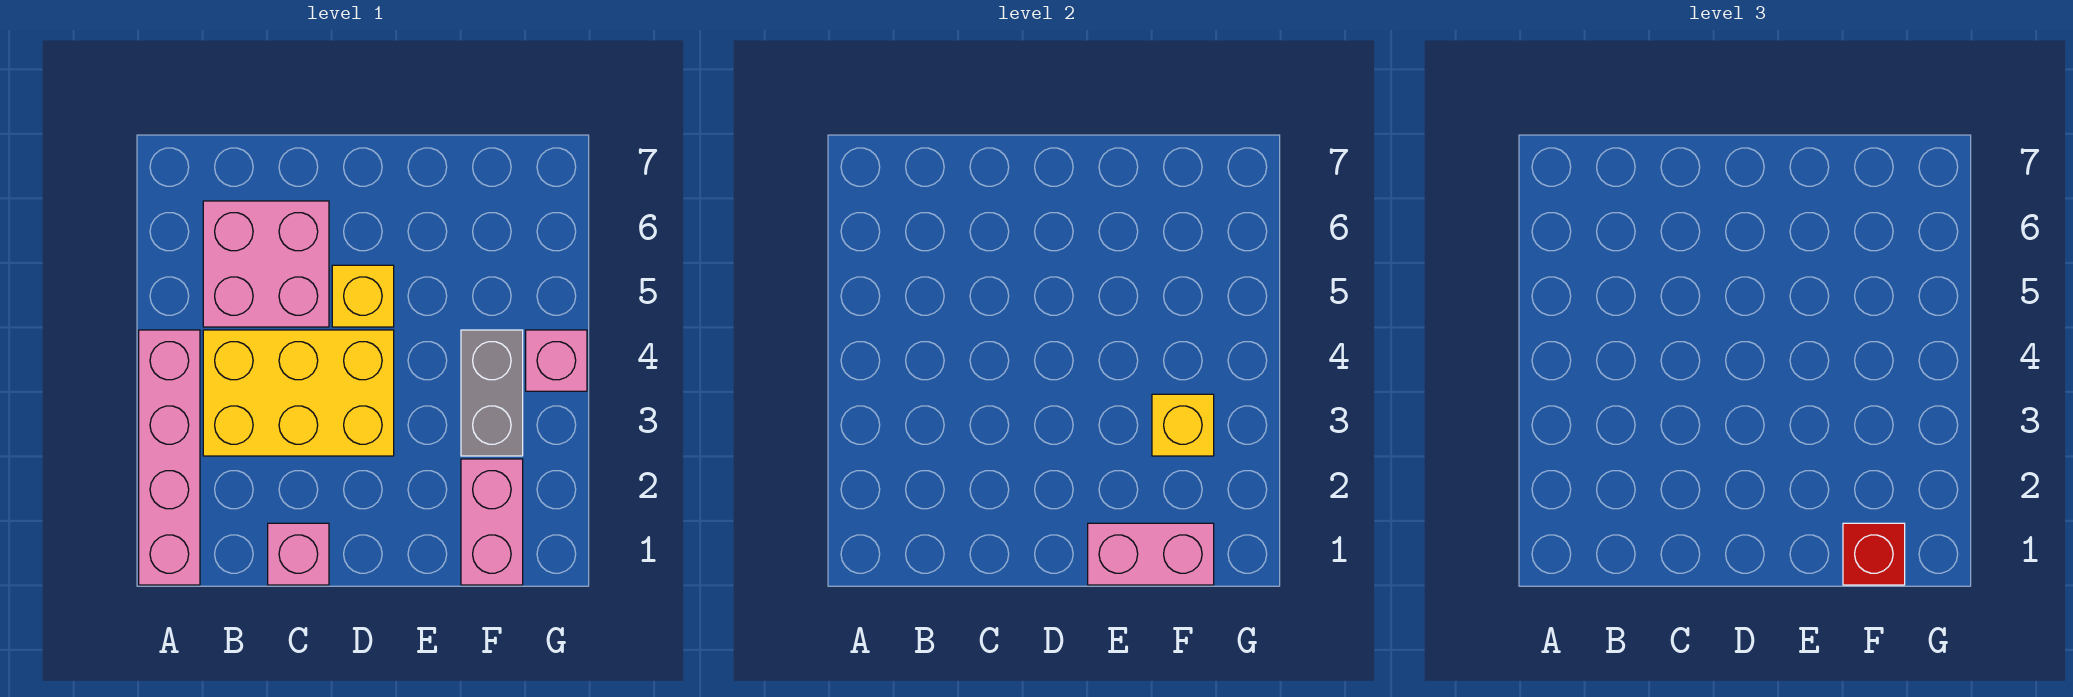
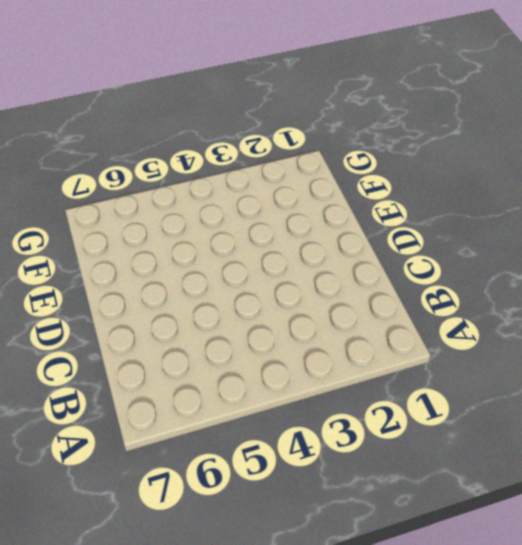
none -> pink 1x4 brick [139,330,200,585]
none -> yellow 2x3 brick [203,330,394,456]

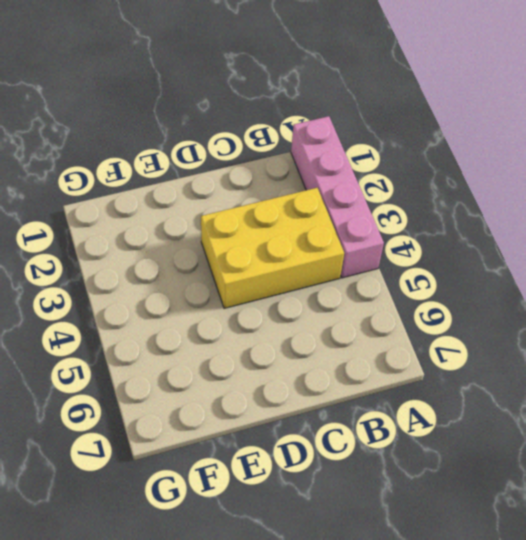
none -> pink 2x2 brick [203,201,329,327]
none -> pink 1x1 brick [268,523,329,585]

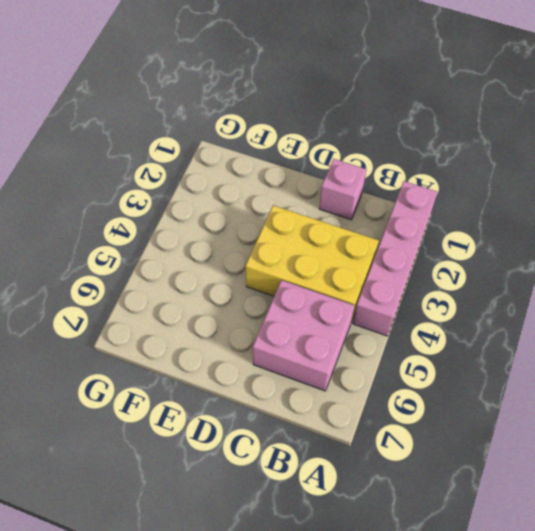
none -> yellow 1x1 brick [332,265,394,327]
none -> pink 1x2 brick [461,459,523,585]

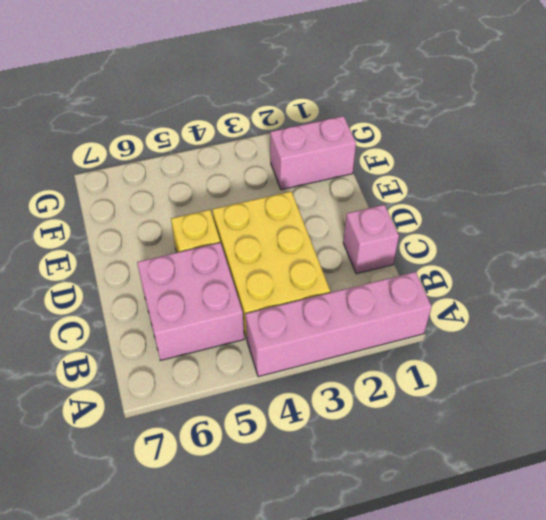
none -> grey 1x2 brick [461,330,523,456]
none -> pink 1x1 brick [526,330,587,391]

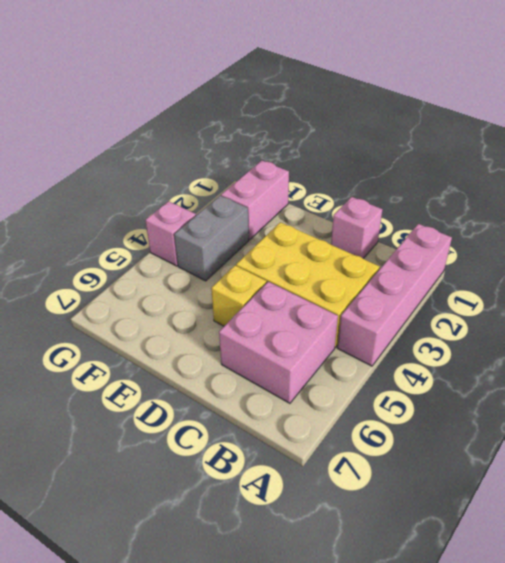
none -> pink 1x2 brick [1088,523,1214,585]
none -> yellow 1x1 brick [1152,394,1214,456]

